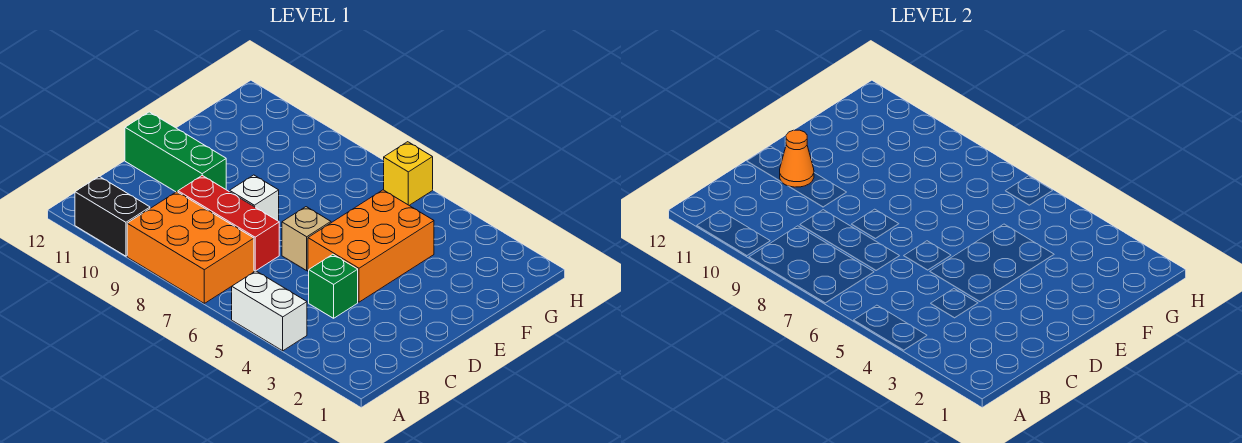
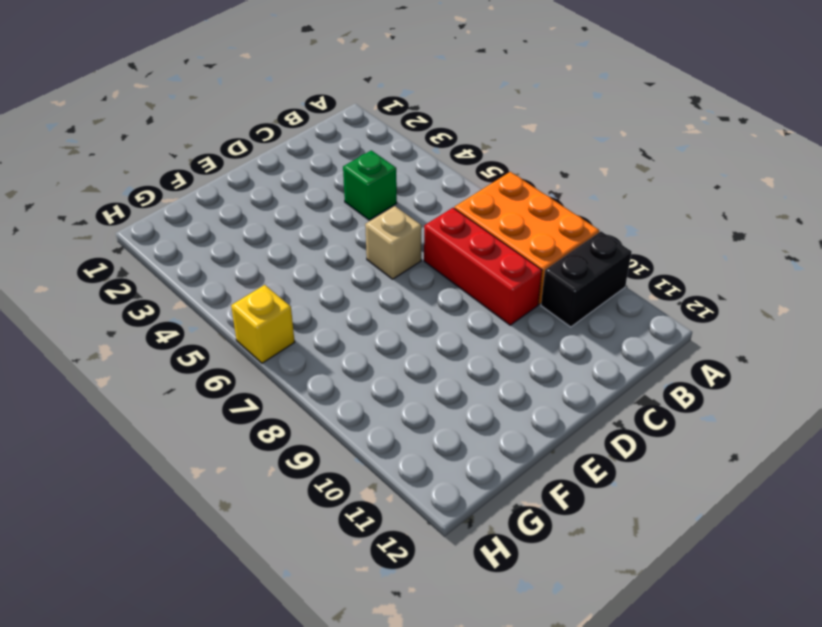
black 1x2 brick [541,231,632,327] -> black 1x2 brick turned to [75,176,150,256]
none -> white 1x2 brick [232,271,307,351]
none -> orange 2x3 brick [308,190,434,302]

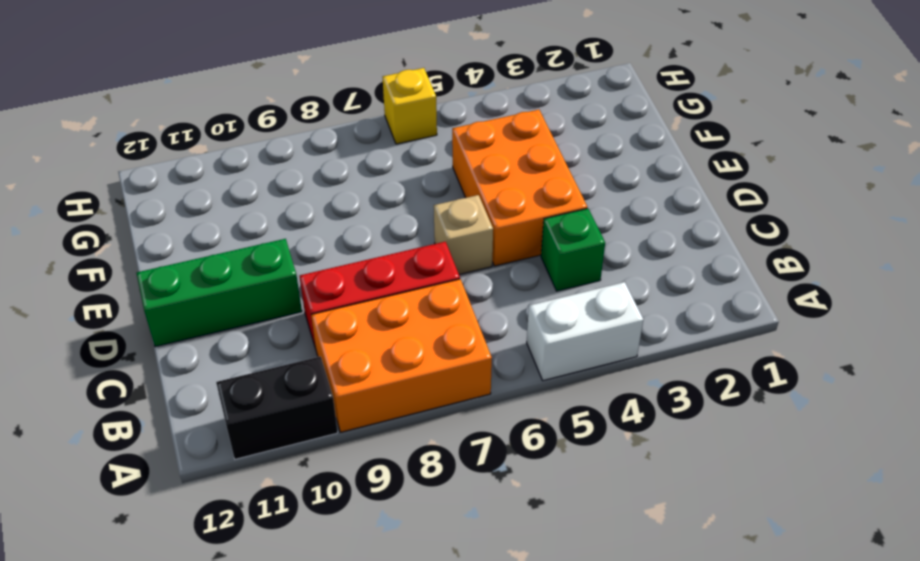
none -> white 1x1 brick [230,175,279,221]
none -> orange 1x1 cone [780,130,814,187]

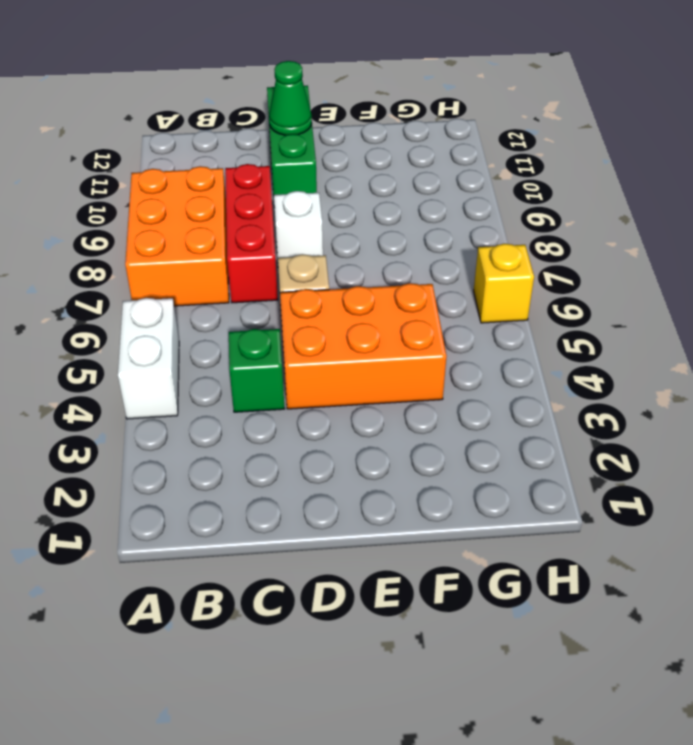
green 1x1 cone [269,61,312,135] -> orange 1x1 cone [780,130,814,187]
none -> black 1x2 brick [75,176,150,256]

